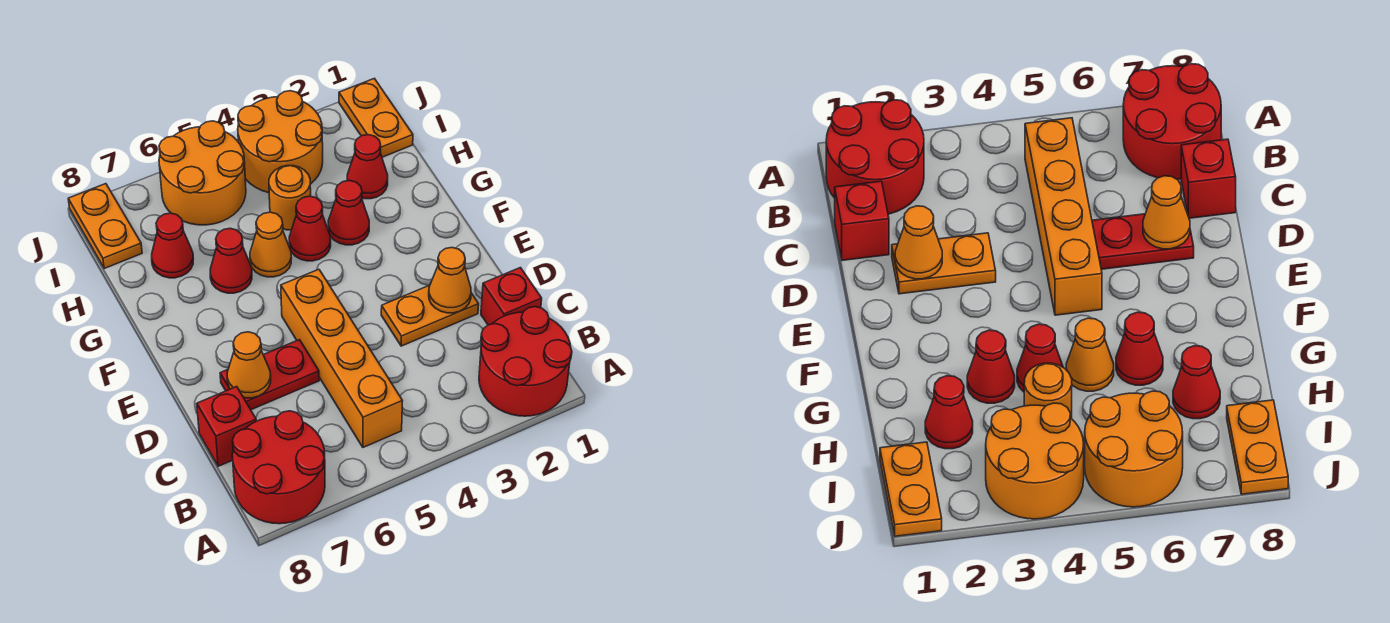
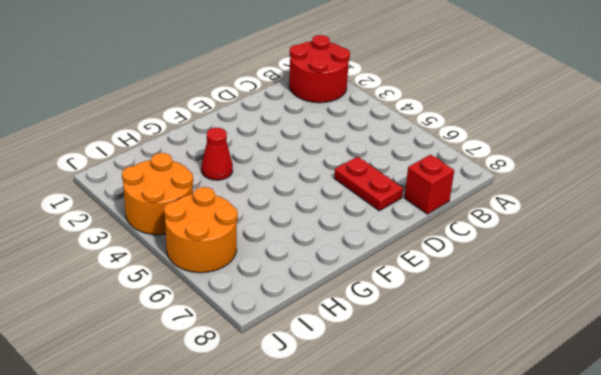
none -> red 2x2 round brick [232,411,325,524]
none -> orange 1x4 brick [281,269,402,447]
none -> red 1x1 brick [481,268,542,325]

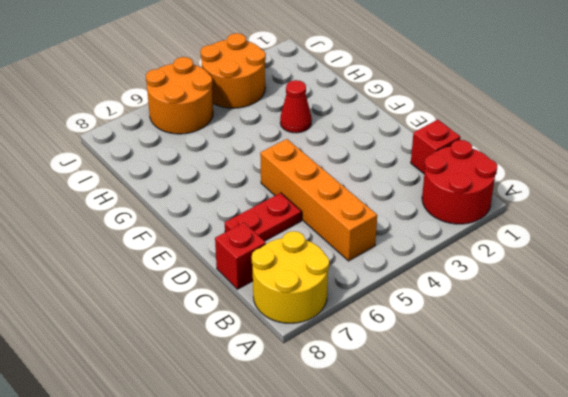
yellow 2x2 round brick [252,231,329,323] -> red 2x2 round brick [232,411,325,524]
none -> orange 1x2 plate [381,285,479,346]
none -> red 1x1 cone [289,196,331,261]
none -> orange 1x1 cone [250,212,291,277]

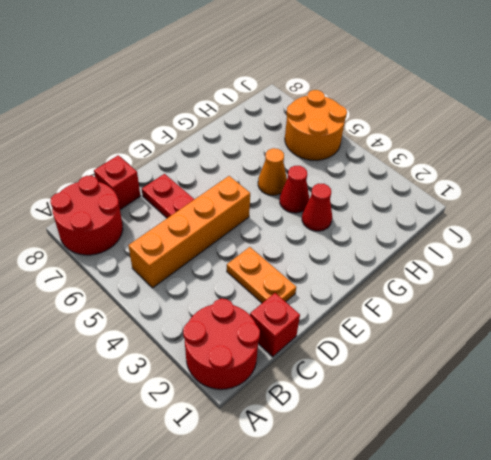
none -> red 1x1 cone [210,228,252,293]
none -> red 1x1 cone [347,135,388,199]
none -> orange 1x1 round brick [269,166,311,230]

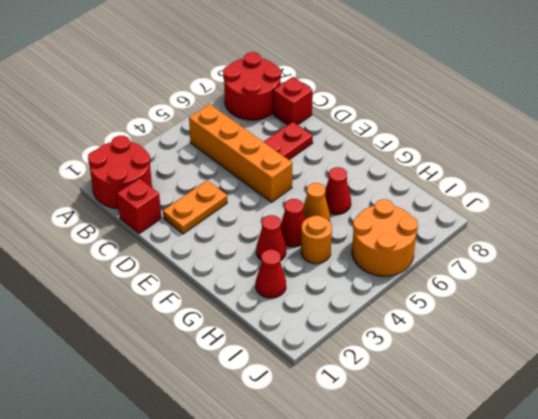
none -> red 1x1 cone [152,213,193,278]
none -> orange 1x2 plate [339,78,413,157]
none -> orange 2x2 round brick [238,91,323,193]

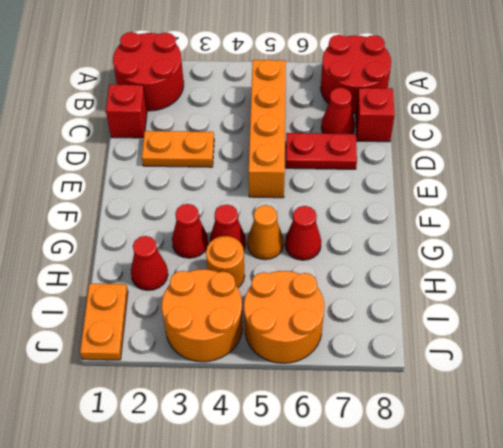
red 1x1 cone [321,88,355,134] -> red 1x1 cone moved to [152,213,193,278]
none -> orange 1x2 plate [68,184,142,268]
none -> orange 1x1 cone [429,248,471,313]
none -> orange 1x1 cone [227,332,271,398]

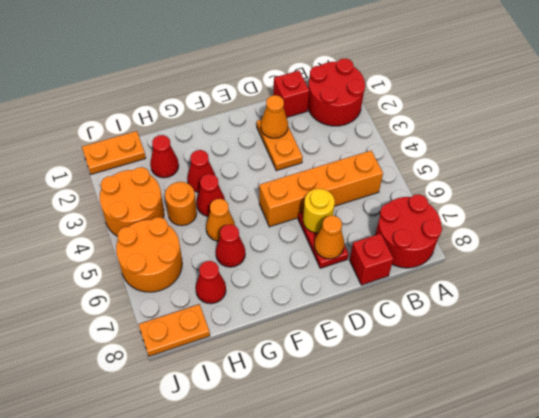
yellow 1x1 round brick [303,189,335,233] -> none

